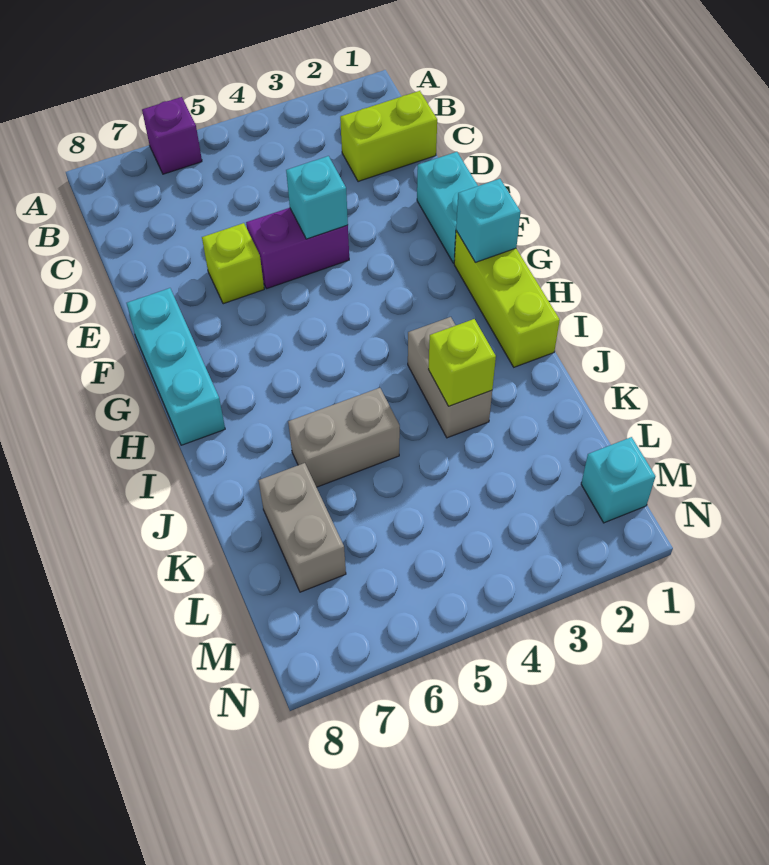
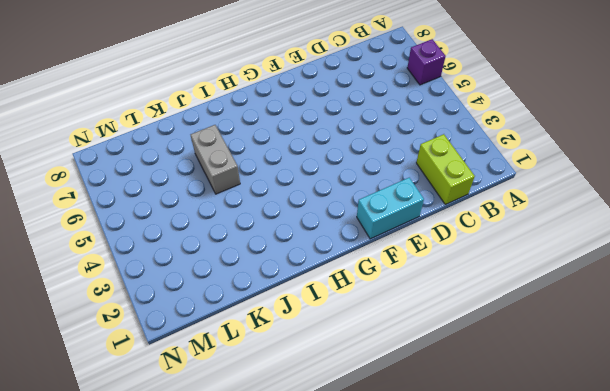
none -> purple 1x2 brick [246,208,349,289]
none -> lime 1x1 brick [202,223,264,304]
none -> cyan 1x3 brick [127,288,225,445]

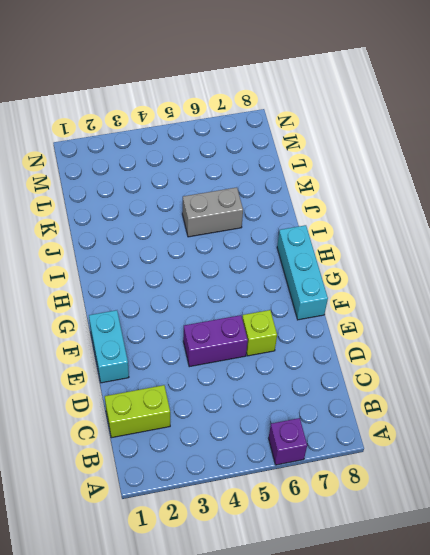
none -> lime 1x3 brick [454,231,560,367]
none -> grey 1x2 brick [408,317,492,438]
none -> grey 1x2 brick [259,463,346,592]

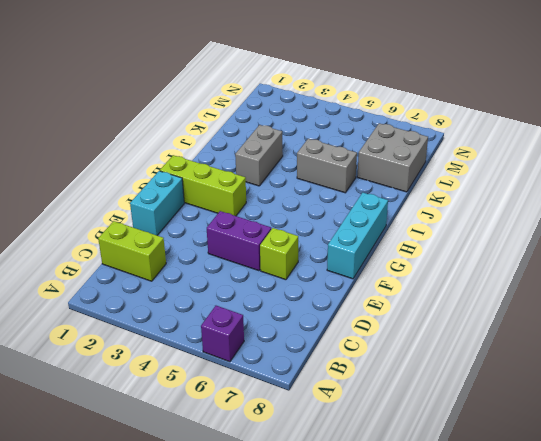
lime 1x3 brick [160,155,246,216] -> lime 1x3 brick turned to [454,231,560,367]
grey 2x2 brick [357,123,428,192] -> grey 1x2 brick [259,463,346,592]
none -> cyan 1x1 brick [581,437,655,523]
none -> cyan 1x1 brick [286,156,348,239]
none -> cyan 1x1 brick [456,179,521,262]

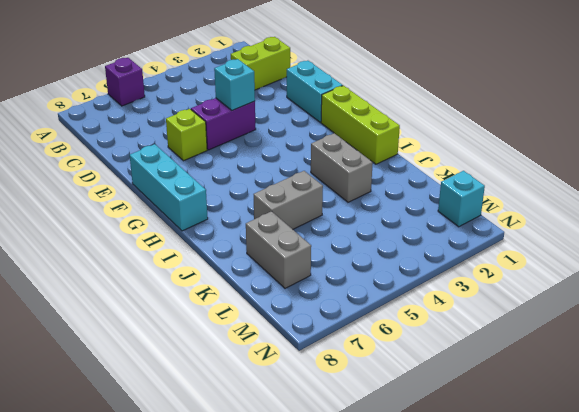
none -> cyan 1x1 brick [456,179,521,262]
none -> lime 1x1 brick [428,319,496,406]

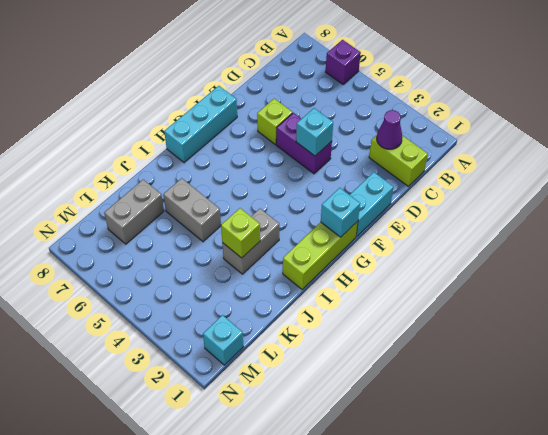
purple 1x1 cone [377,110,402,149] -> none

